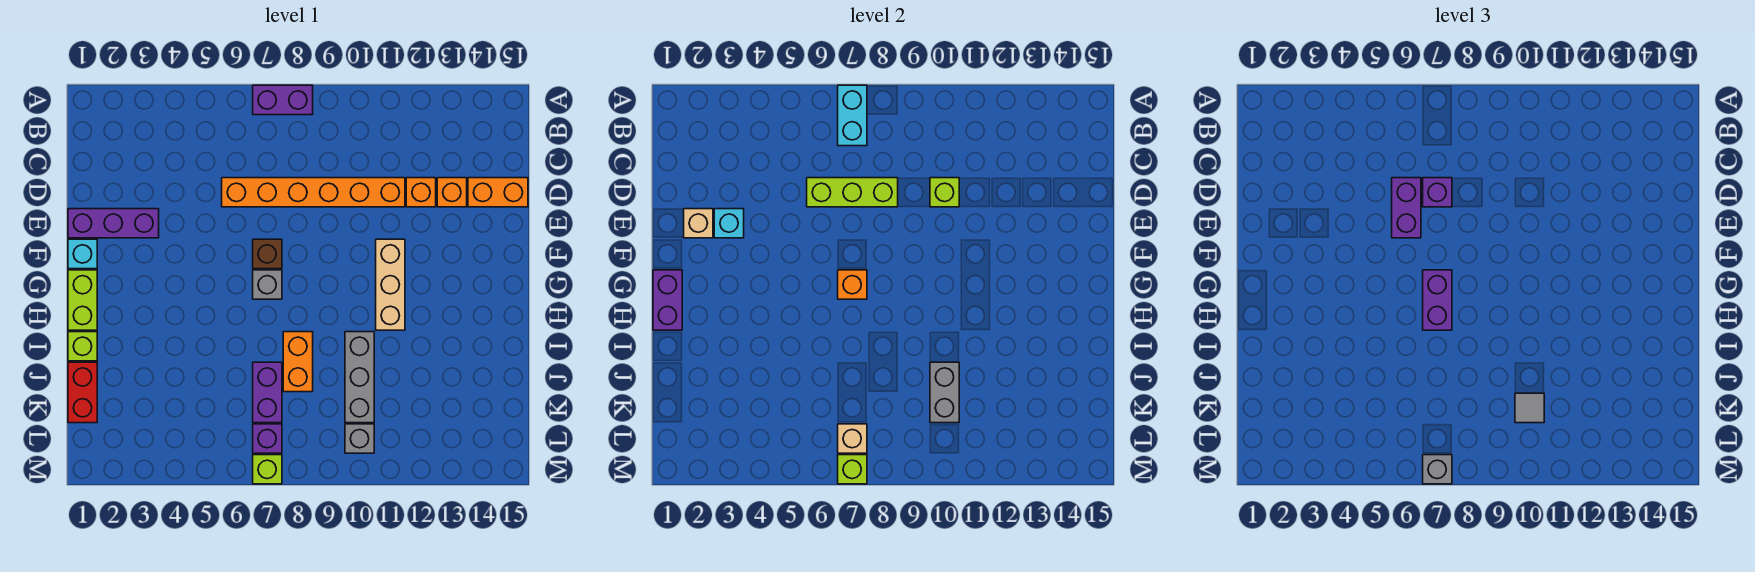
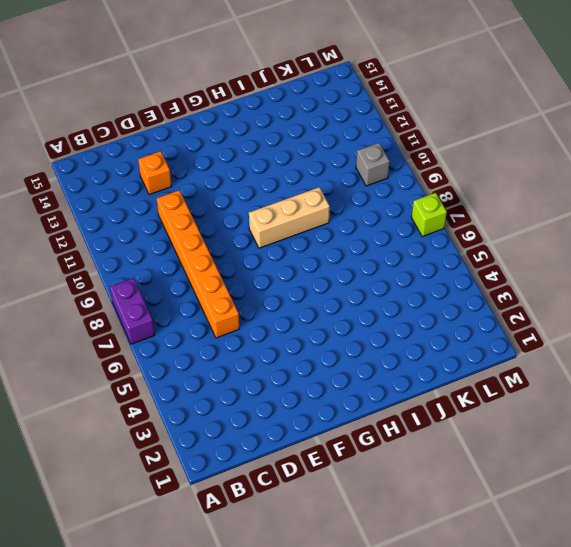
tan 1x3 brick [249,187,330,248] -> tan 1x3 brick moved to [376,239,405,330]
none -> orange 1x1 brick [406,178,436,207]
none -> orange 1x2 brick [468,178,528,207]
none -> purple 1x3 brick [68,209,159,238]
none -> cyan 1x1 brick [68,239,97,269]

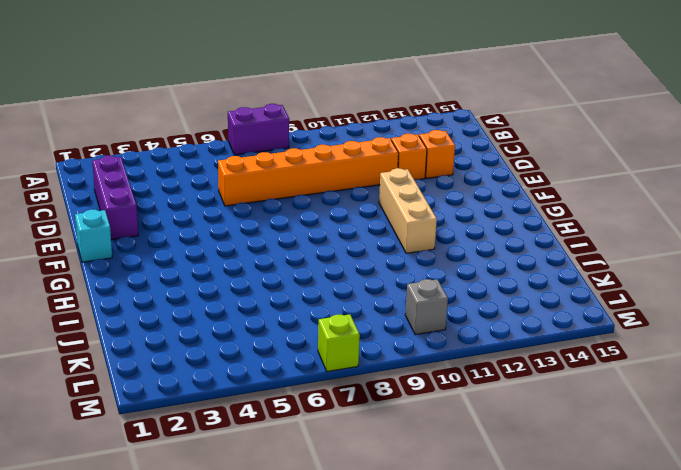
purple 1x3 brick [92,156,138,240] -> purple 1x3 brick turned to [68,209,159,238]
none -> orange 1x2 brick [468,178,528,207]
none -> brown 1x1 brick [253,239,282,269]
none -> lime 1x2 brick [68,270,97,330]
none -> grey 1x1 brick [253,270,282,299]

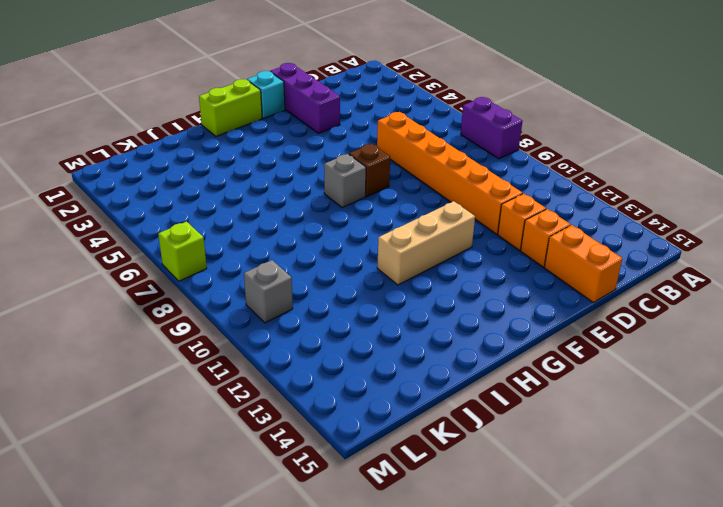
none -> lime 1x1 brick [68,332,97,361]
none -> orange 1x2 brick [283,332,313,392]
none -> grey 1x3 brick [345,332,374,423]
none -> red 1x2 brick [68,362,97,423]

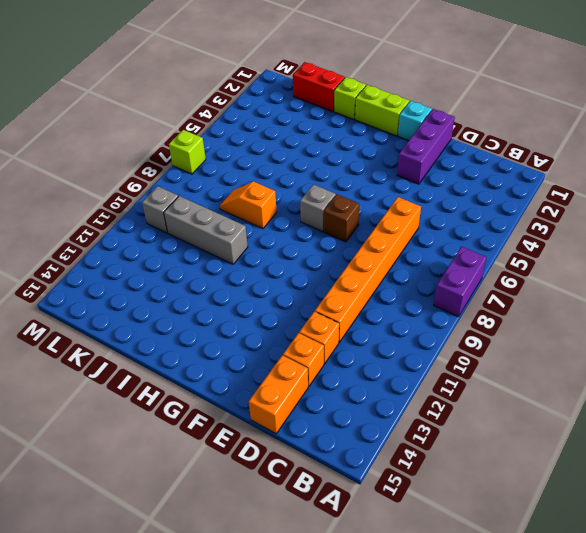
orange 1x2 slope [220,182,277,229] -> orange 1x2 brick [283,332,313,392]
none -> tan 1x3 brick [376,239,405,330]
none -> purple 1x2 brick [253,362,282,423]
none -> purple 1x1 brick [253,424,282,453]
none -> cyan 1x2 brick [838,85,867,146]

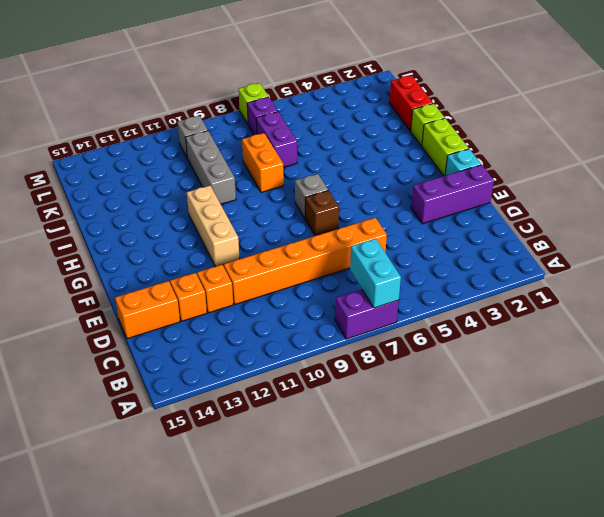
none -> lime 1x3 brick [807,178,898,207]
none -> lime 1x1 brick [930,178,959,207]
none -> tan 1x1 brick [684,209,713,238]
none -> cyan 1x1 brick [714,209,744,238]

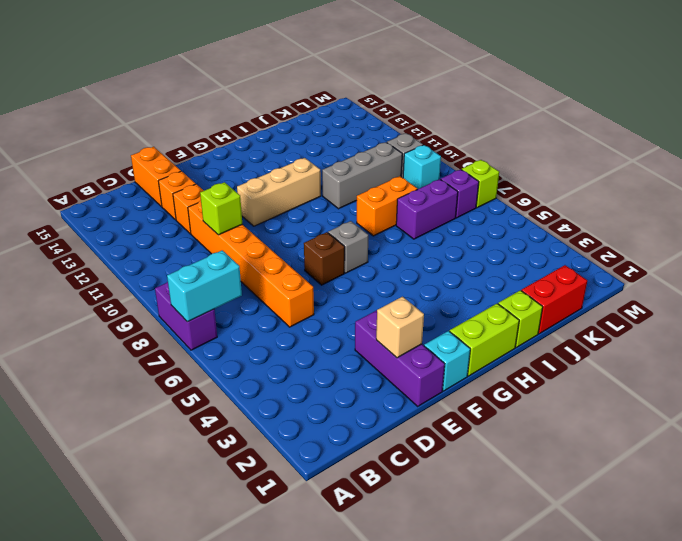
cyan 1x1 brick [403,145,441,189] -> cyan 1x1 brick moved to [714,209,744,238]
none -> lime 1x3 brick [807,178,898,207]
none -> purple 1x2 brick [653,270,682,330]
none -> orange 1x1 brick [838,270,867,299]
none -> grey 1x2 brick [930,362,959,423]

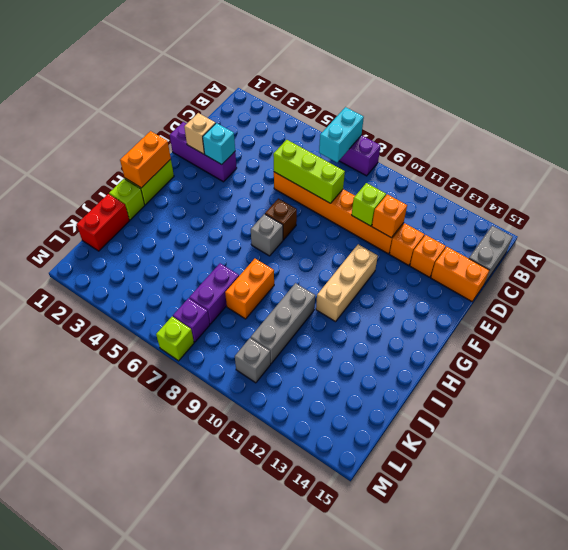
grey 1x2 brick [469,226,512,283] -> grey 1x2 brick moved to [930,362,959,423]
orange 1x1 brick [372,194,407,238] -> orange 1x1 brick moved to [838,270,867,299]
orange 1x2 brick [120,131,171,188] -> purple 1x2 brick [653,270,682,330]
none -> cyan 1x1 brick [68,239,97,269]
none -> tan 1x1 brick [838,424,867,453]
none -> lime 1x1 brick [838,455,867,484]
none -> purple 1x2 brick [1392,178,1421,238]

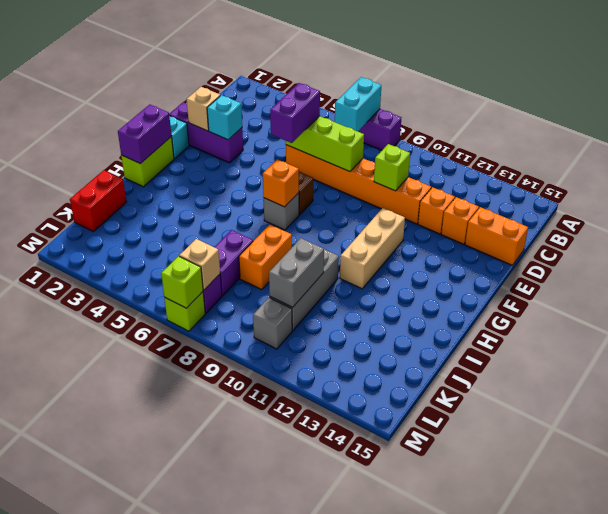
none -> lime 1x1 brick [68,332,97,361]
none -> purple 1x1 brick [1423,178,1452,207]
none -> purple 1x2 brick [1423,270,1452,330]
none -> grey 1x1 tile [1515,393,1544,423]

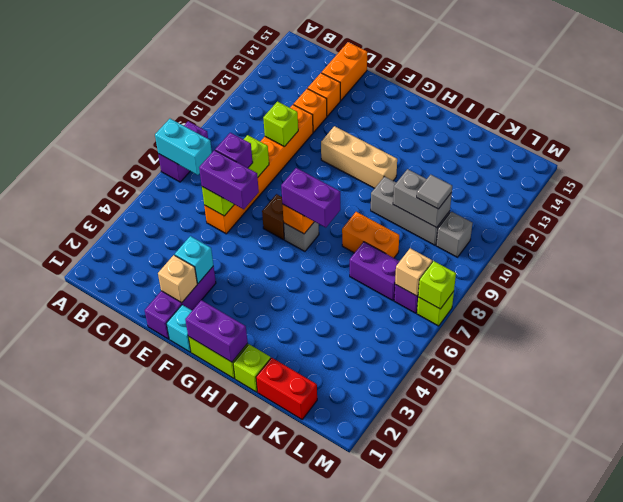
none -> grey 1x1 brick [1423,455,1452,484]

